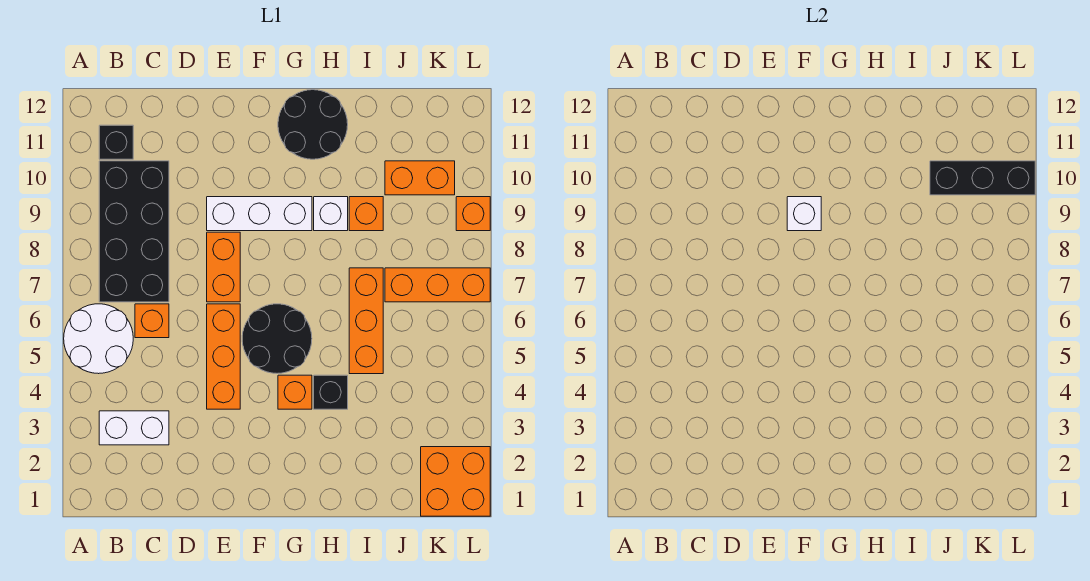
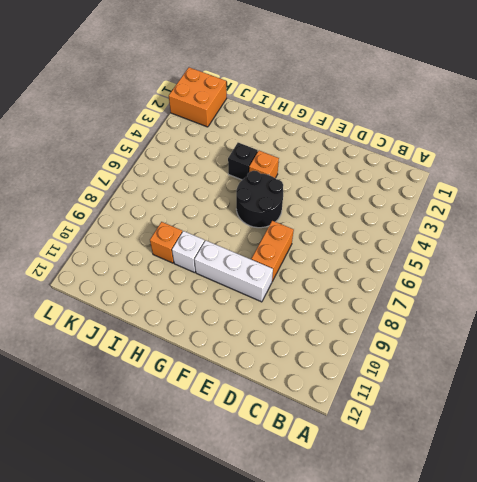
none -> white 2x2 round brick [64,304,133,374]
none -> white 1x2 brick [99,411,169,445]
none -> black 2x4 brick [99,161,169,302]

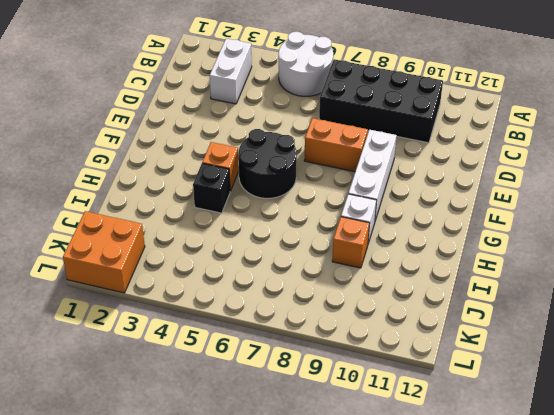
none -> black 1x1 brick [99,125,133,159]
none -> orange 1x1 brick [135,304,169,338]
none -> orange 1x3 brick [207,304,240,409]

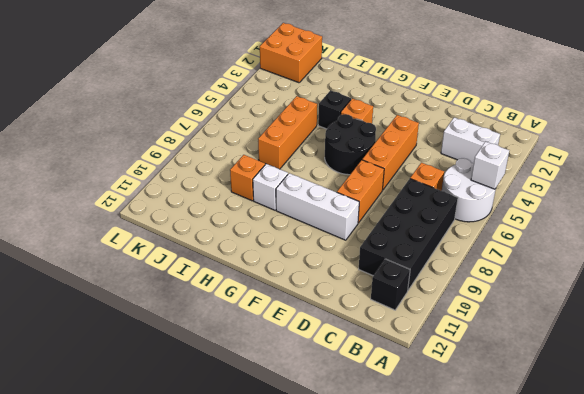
white 1x1 brick [471,142,509,189] -> white 1x1 brick moved to [787,197,821,231]
none -> black 2x2 round brick [278,90,348,159]
none -> orange 1x3 brick [385,268,490,302]
none -> orange 1x2 brick [385,161,455,195]

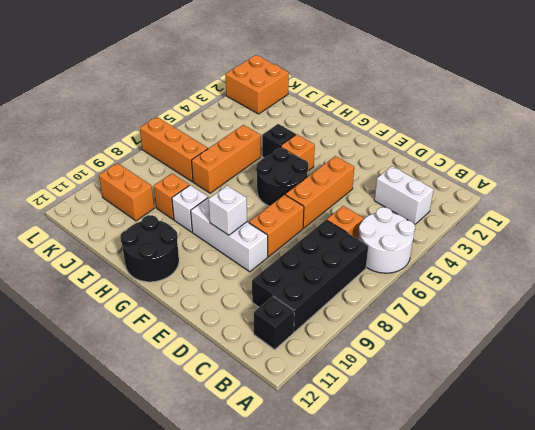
none -> orange 1x1 brick [456,197,490,231]
none -> black 1x3 brick [930,161,1035,195]

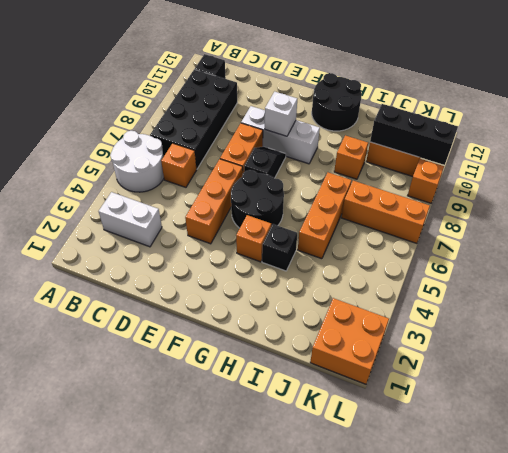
black 1x2 slope [244,147,286,178] -> none
none -> white 1x1 brick [314,197,348,231]

